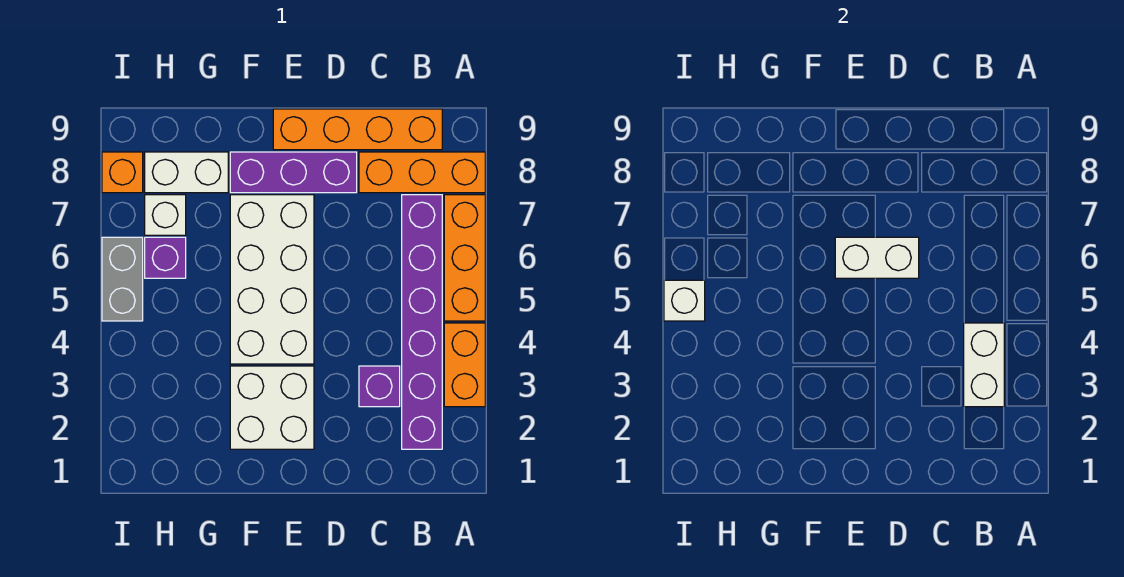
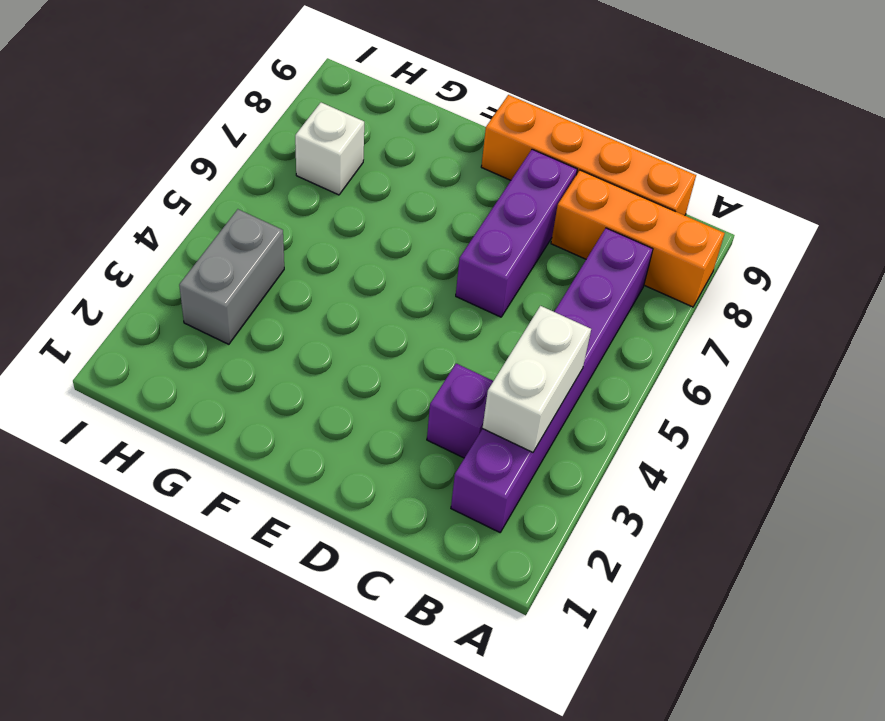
purple 1x3 brick [456,149,577,317] -> purple 1x3 brick turned to [230,152,357,193]
grey 1x2 brick [179,209,284,344] -> grey 1x2 brick moved to [102,237,143,321]
none -> orange 1x2 brick [444,323,485,407]
none -> orange 1x3 brick [444,195,485,321]
none -> white 2x2 brick [230,366,314,449]

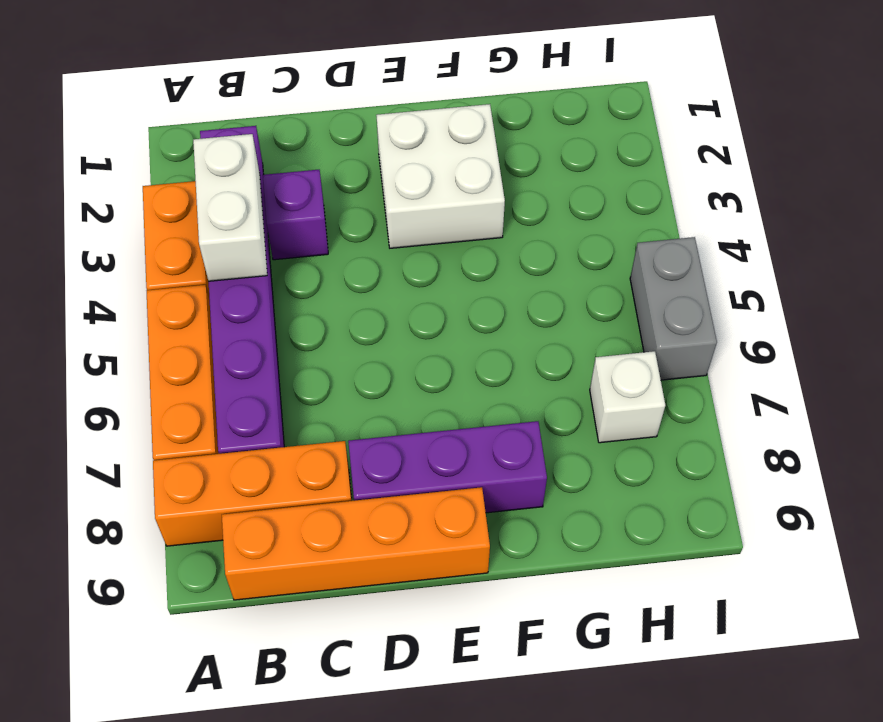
none -> white 2x4 brick [230,195,314,364]
none -> white 1x2 brick [145,152,228,193]
none -> purple 1x1 brick [145,237,186,278]

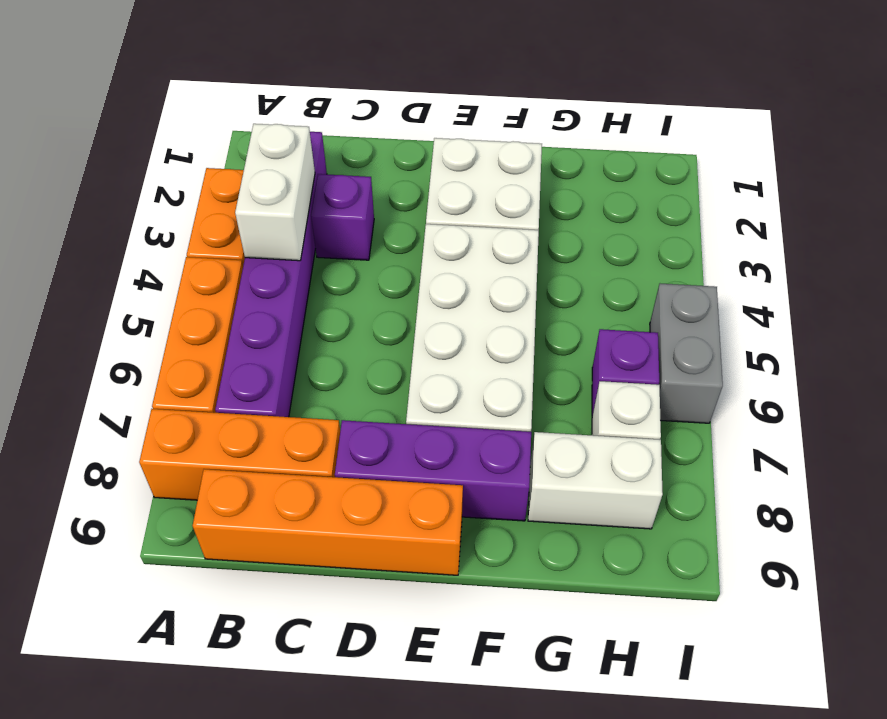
none -> orange 1x1 brick [102,152,143,193]
none -> white 1x2 brick [835,237,919,278]
none -> white 1x1 brick [664,280,705,321]

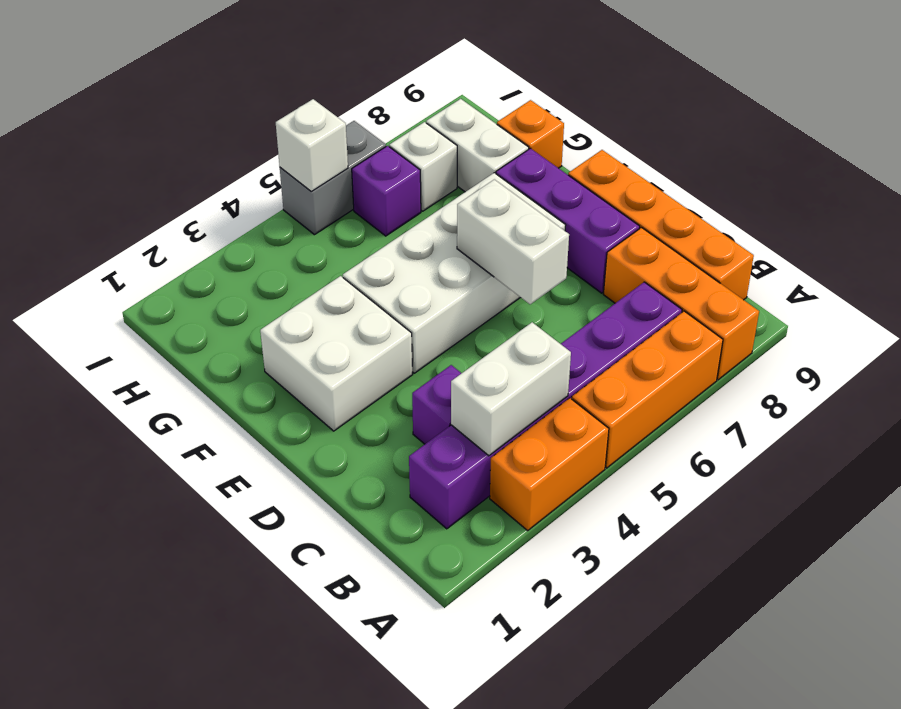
orange 1x1 brick [497,100,564,168] -> orange 1x1 brick moved to [102,152,143,193]

